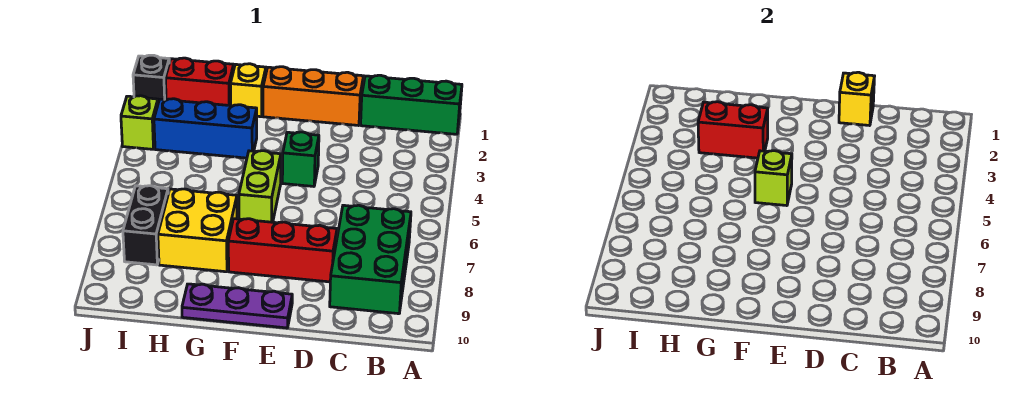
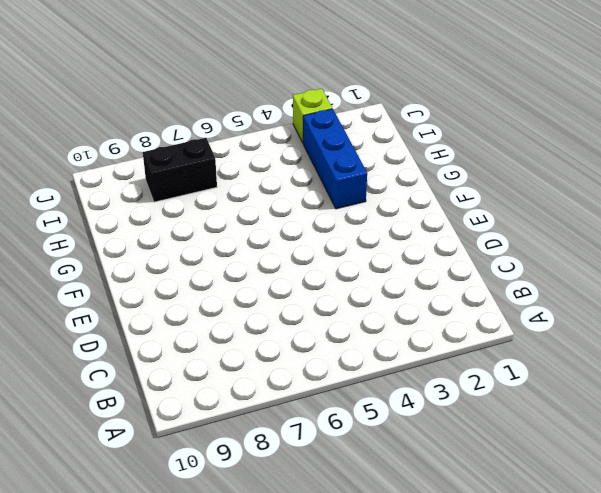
none -> green 1x3 brick [361,75,462,134]
none -> green 2x3 brick [330,205,411,314]
none -> orange 1x3 brick [263,67,364,126]

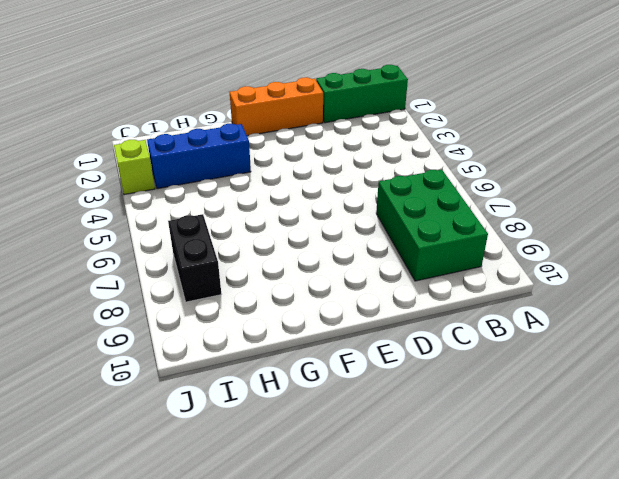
none -> red 1x3 brick [228,219,337,282]
none -> green 1x1 brick [282,132,319,186]
none -> purple 1x3 plate [182,284,292,328]

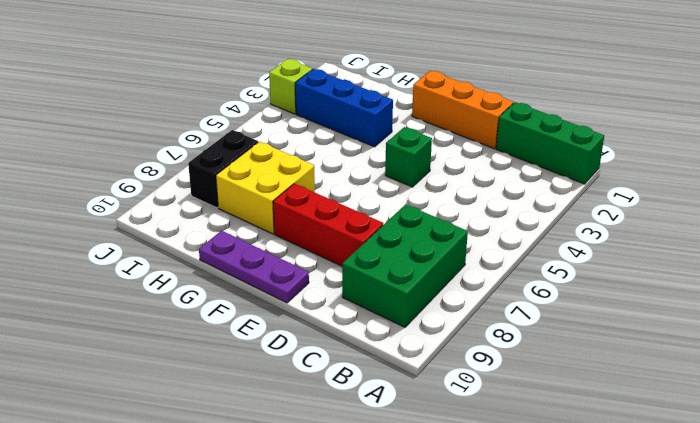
none -> lime 1x2 brick [239,151,281,222]
none -> yellow 1x1 brick [231,64,266,117]
none -> red 1x2 brick [165,58,234,106]

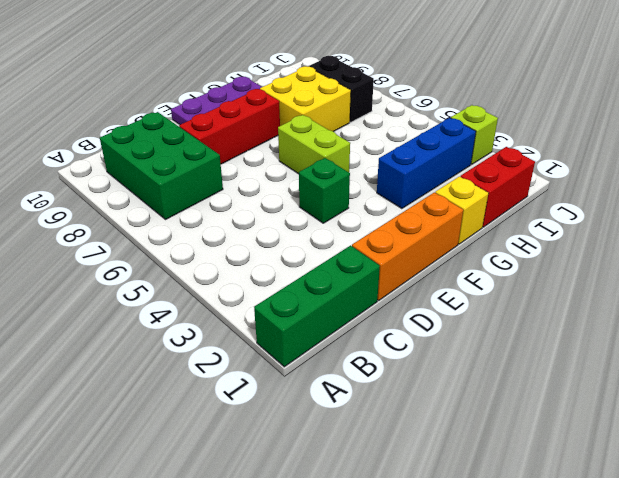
none -> black 1x1 brick [133,55,169,103]
none -> yellow 1x1 brick [839,72,875,126]
none -> lime 1x1 brick [755,151,792,206]

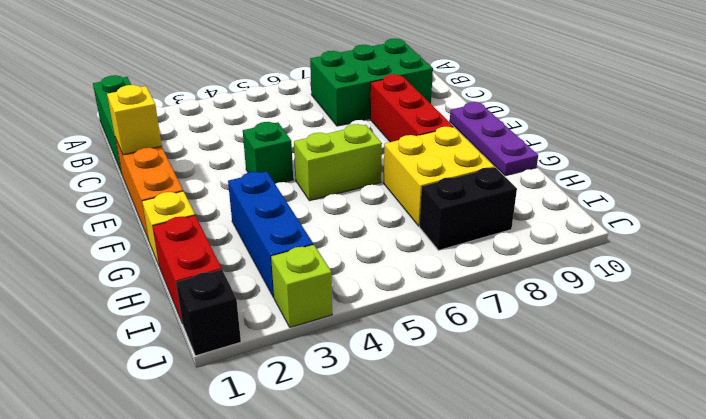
none -> lime 1x1 brick [755,151,792,206]
none -> red 1x2 brick [698,102,768,158]

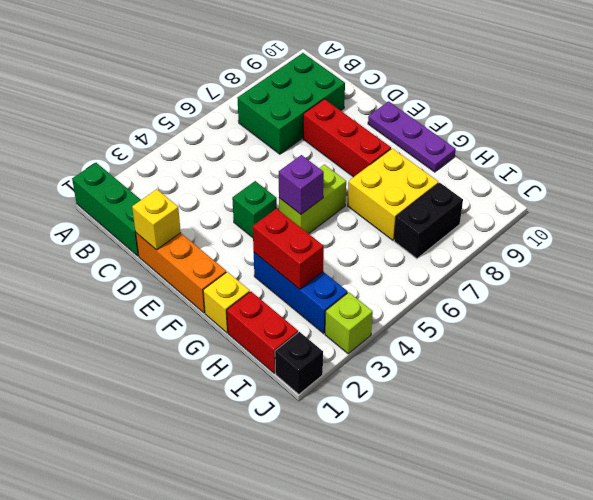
purple 1x1 brick [279,155,324,214] -> lime 1x1 brick [755,151,792,206]

